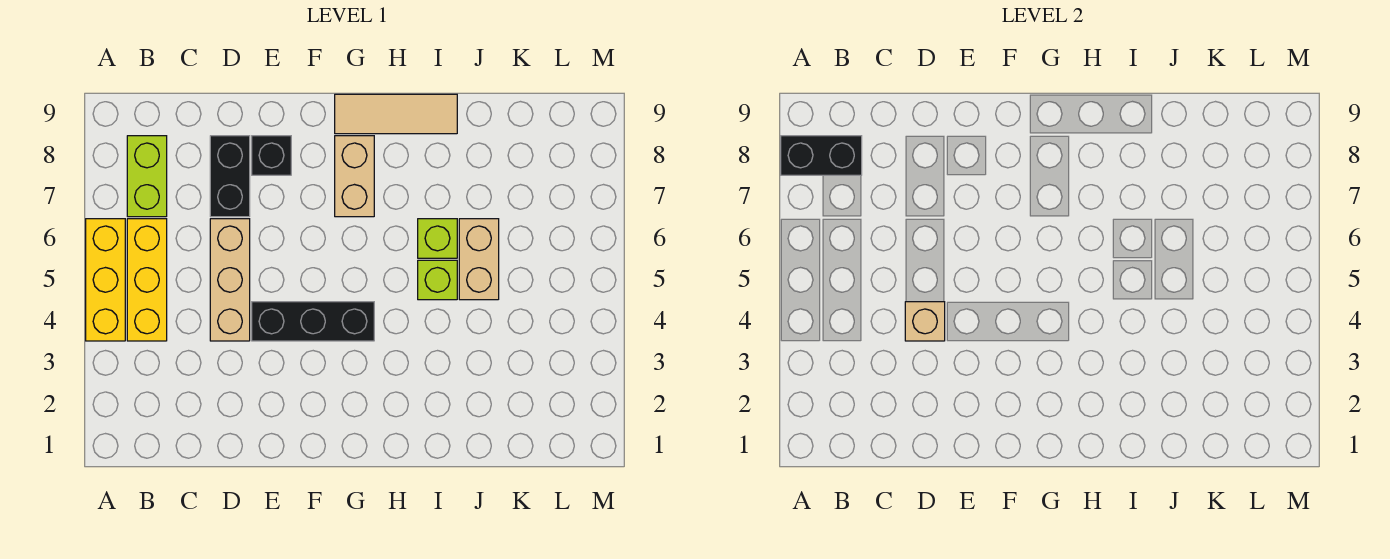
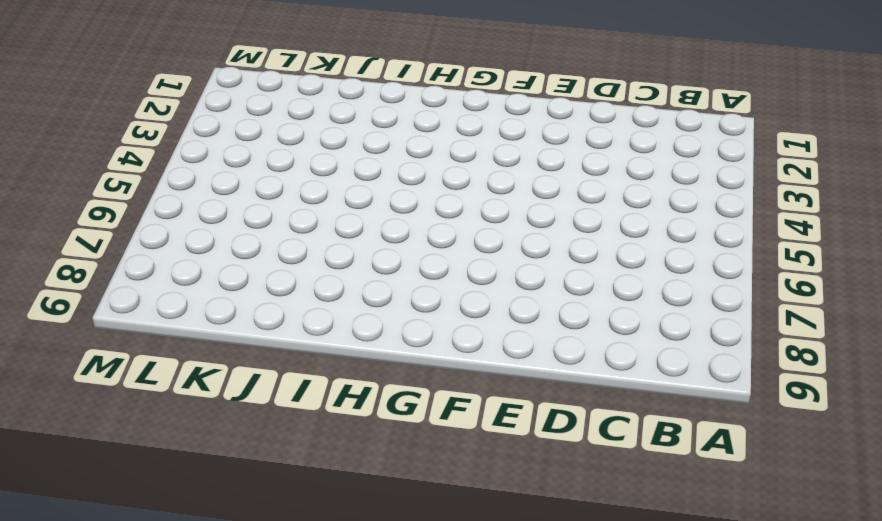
none -> yellow 1x3 brick [86,219,125,341]
none -> yellow 1x3 brick [127,219,167,341]
none -> lime 1x2 brick [127,136,167,217]

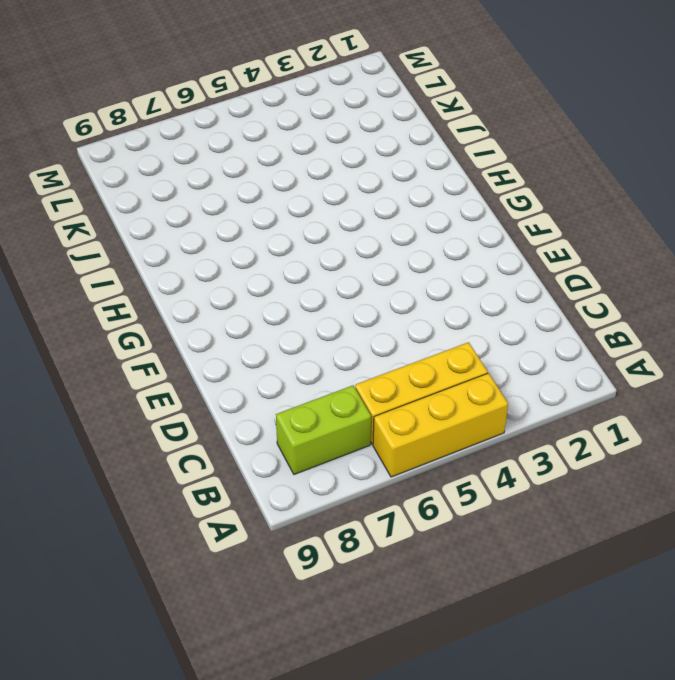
none -> tan 1x3 brick [210,219,250,341]
none -> black 1x2 brick [210,136,250,217]
none -> black 1x3 brick [252,302,374,341]

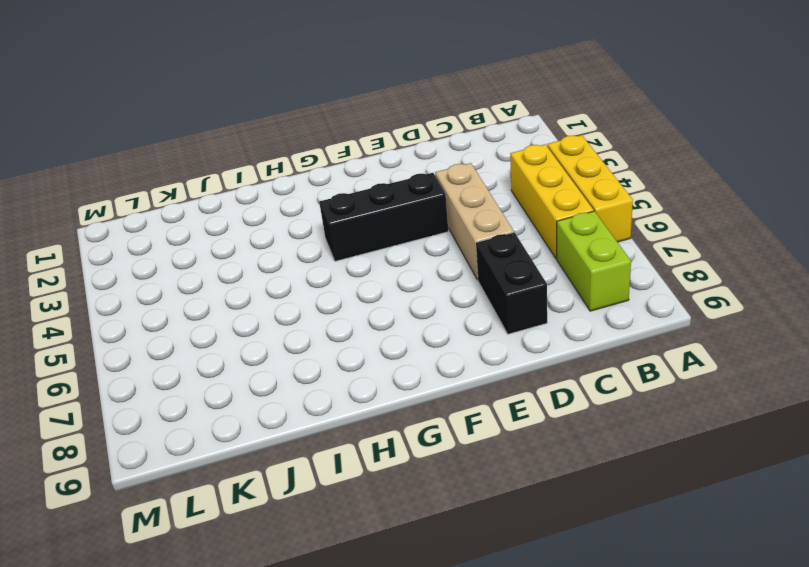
none -> black 1x1 brick [252,136,291,175]
none -> tan 1x2 brick [335,136,374,217]
none -> tan 1x3 tile [335,94,457,134]

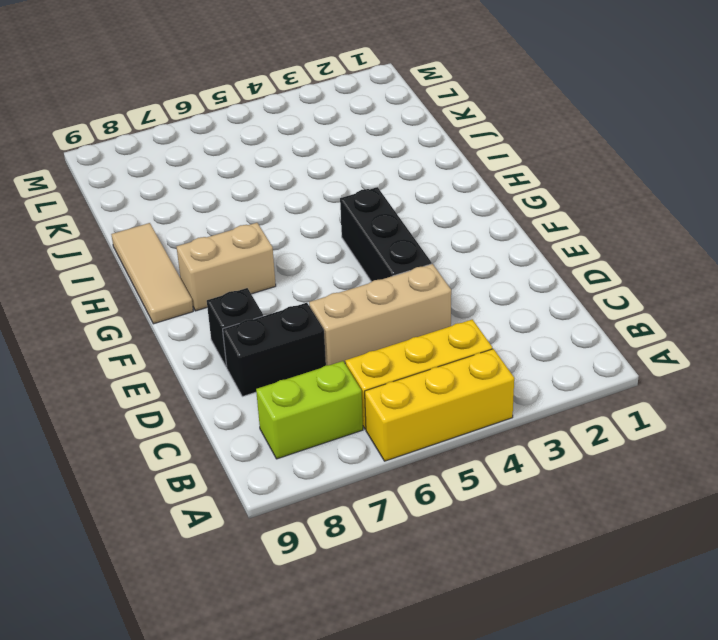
none -> lime 1x1 brick [418,260,457,300]
none -> lime 1x1 brick [418,219,457,258]
none -> tan 1x2 brick [459,219,499,300]

